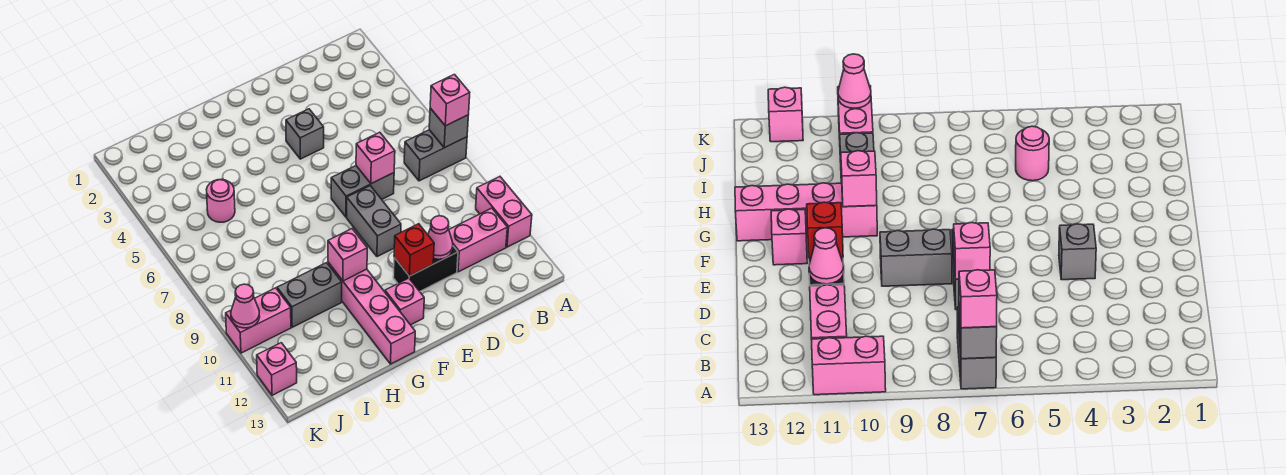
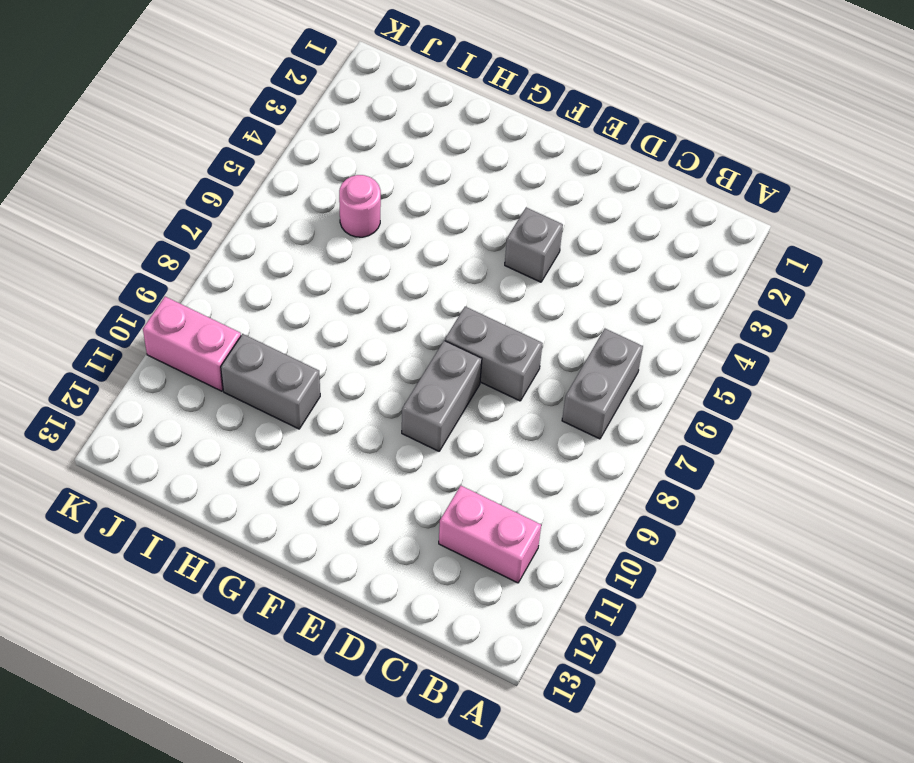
grey 1x2 brick [562,329,643,439] -> grey 1x2 brick turned to [404,130,467,181]
none -> pink 1x2 brick [476,177,532,247]
none -> black 1x2 brick [393,246,458,291]
none -> pink 1x1 brick [385,278,424,325]

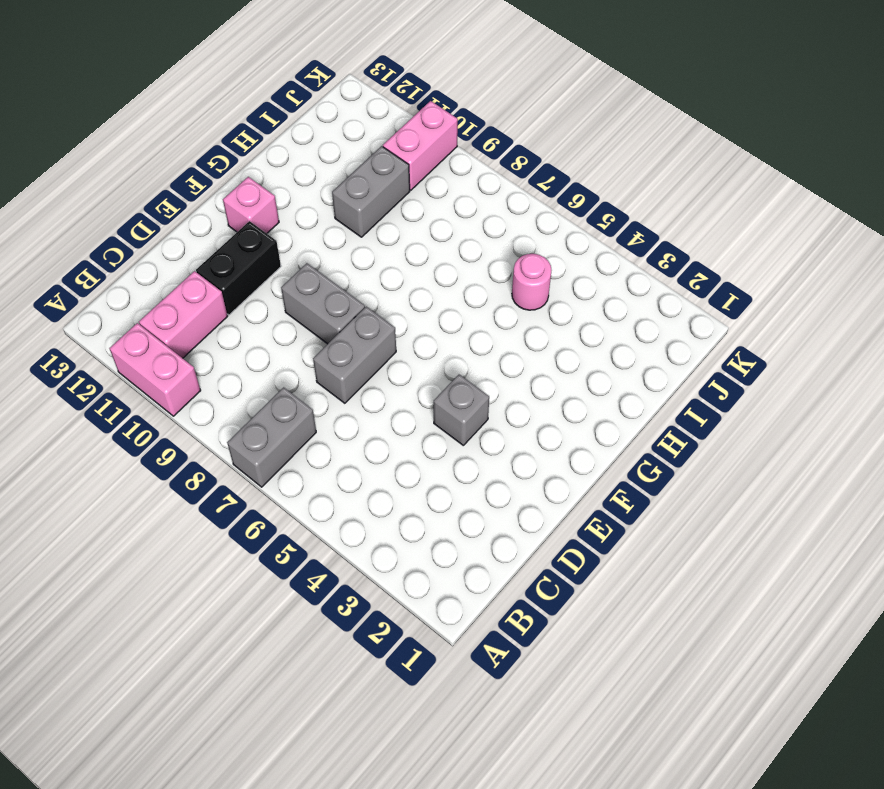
none -> pink 1x4 brick [328,263,415,364]
none -> pink 1x1 brick [257,343,297,395]
none -> grey 1x1 brick [429,108,468,148]

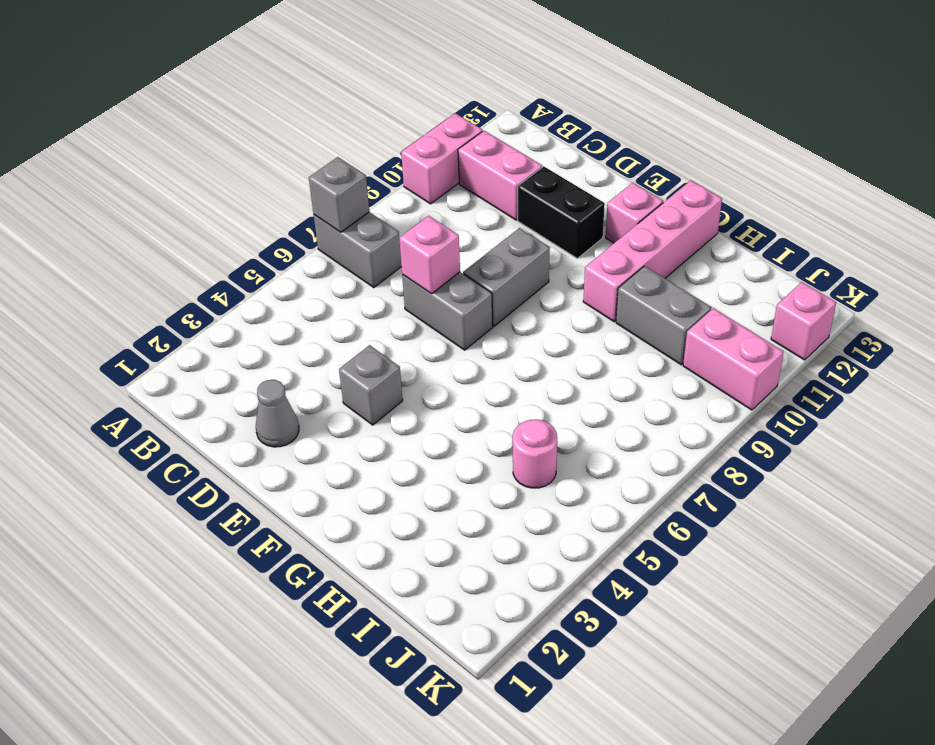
grey 1x1 cone [256,380,299,447] -> none
none -> pink 1x1 cone [428,216,453,259]
none -> red 1x1 brick [394,224,434,276]
none -> pink 1x1 brick [328,229,367,281]

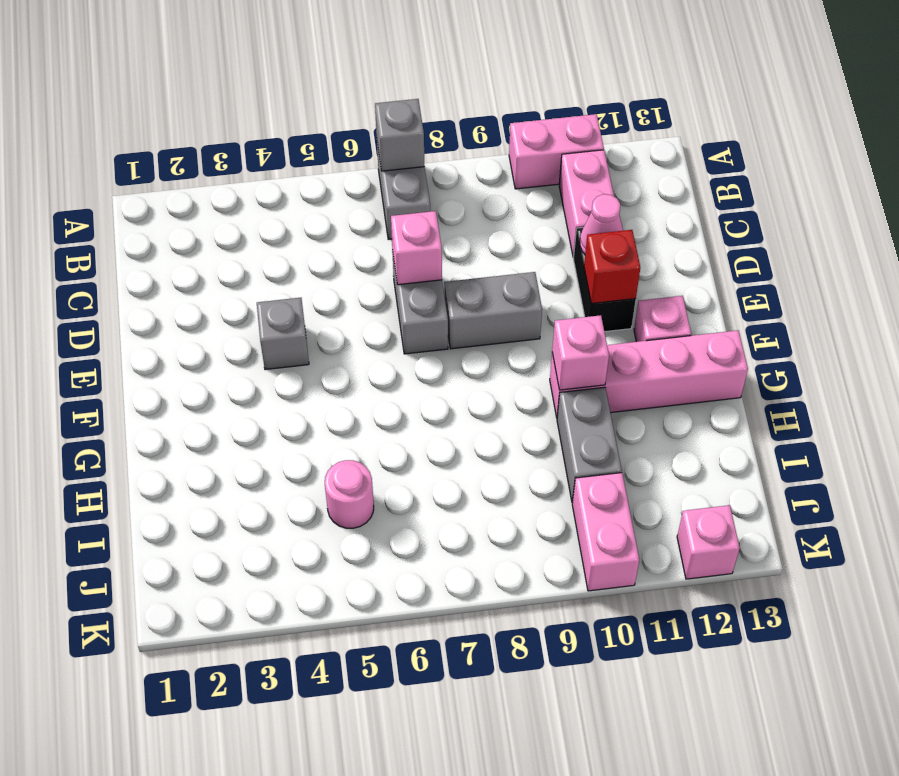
none -> pink 1x1 cone [231,284,260,328]
none -> pink 1x1 brick [430,74,470,126]

